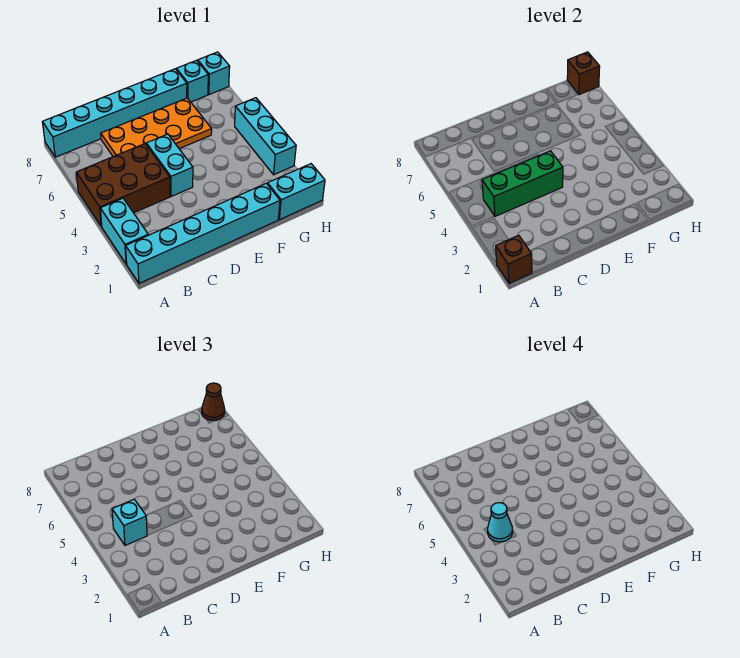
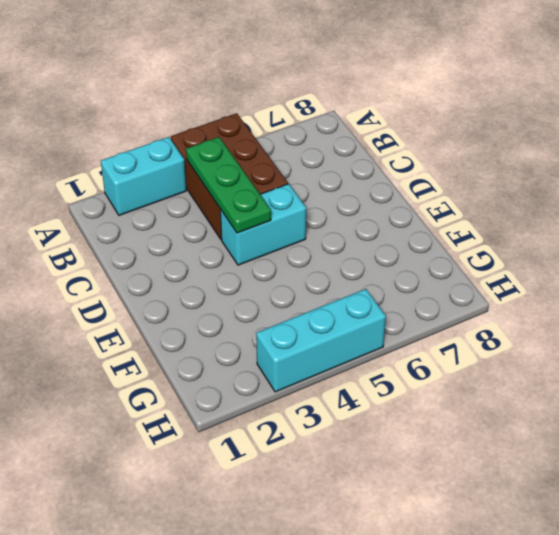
green 1x3 plate [186,137,271,233] -> green 1x3 brick [482,151,563,216]
none -> cyan 1x6 brick [126,183,280,283]
none -> cyan 1x6 brick [42,69,187,157]
none -> orange 2x4 plate [101,98,212,157]

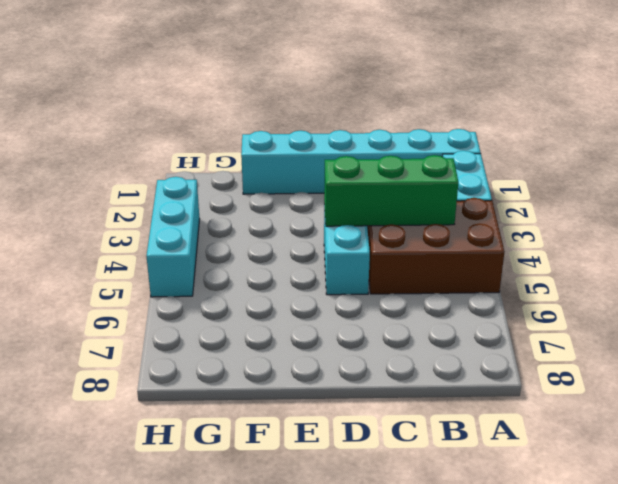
none -> cyan 1x6 brick [42,69,187,157]
none -> orange 2x4 plate [101,98,212,157]
none -> cyan 1x2 brick [267,164,325,220]

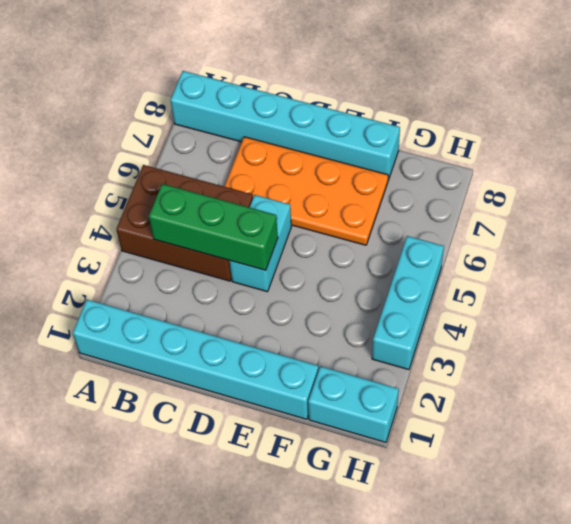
none -> cyan 1x2 brick [100,198,148,264]
none -> cyan 1x1 brick [176,60,208,102]
none -> cyan 1x1 brick [198,52,230,95]

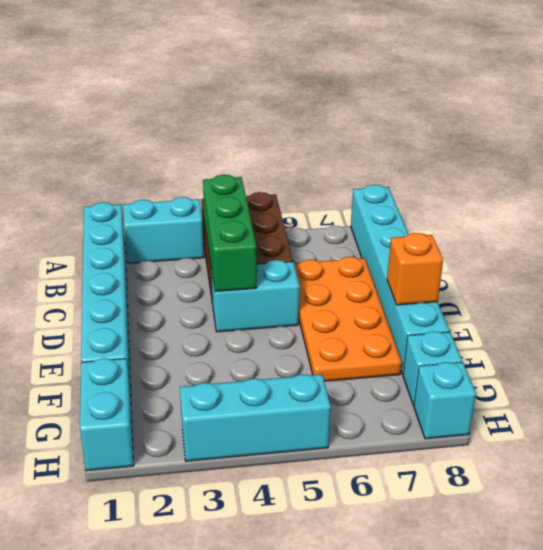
orange 1x1 brick [387,233,443,305] -> none
none -> brown 1x1 brick [496,235,532,283]
none -> brown 1x1 brick [567,52,600,95]
none -> cyan 1x1 brick [112,499,147,545]

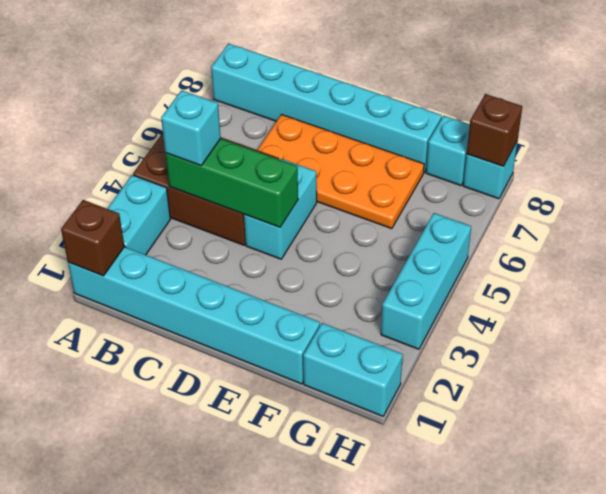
none -> brown 1x1 cone [202,383,225,421]
none -> cyan 1x1 cone [488,503,513,542]

